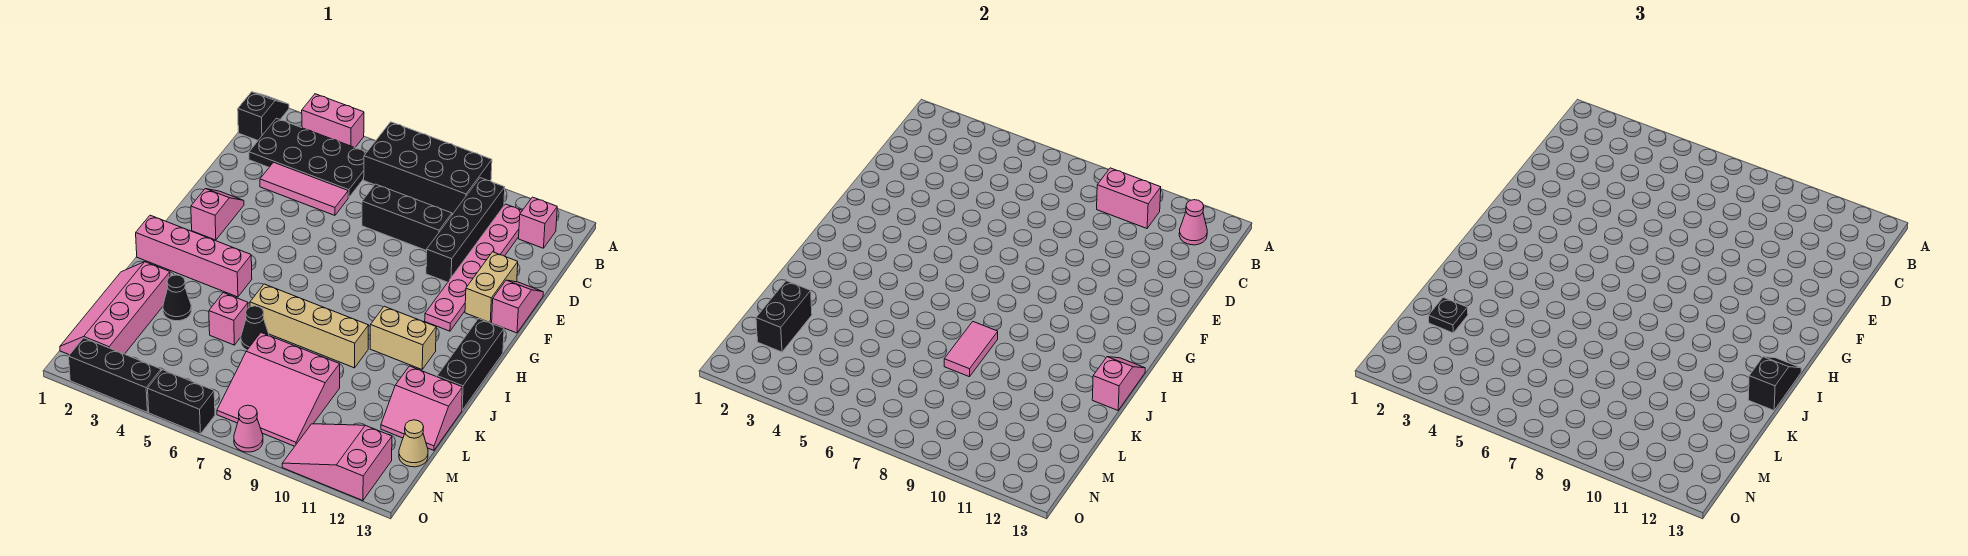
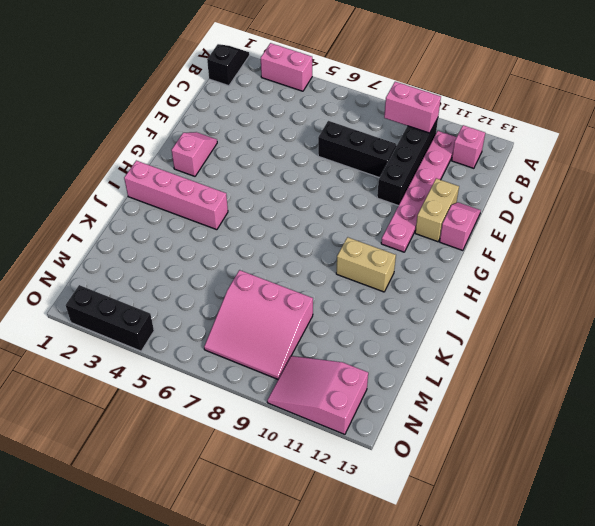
none -> black 2x4 brick [364,122,492,214]
none -> black 2x4 plate [249,118,367,198]
none -> pink 1x3 tile [260,162,348,215]
none -> black 1x3 brick [437,318,504,410]

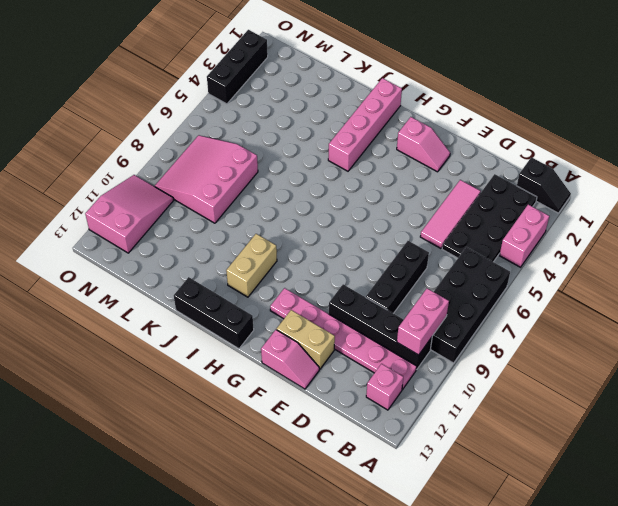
none -> tan 1x4 brick [250,284,369,368]
none -> pink 2x4 slope [60,262,170,355]
none -> black 1x1 cone [163,275,191,321]
none -> pink 1x1 brick [209,293,248,345]

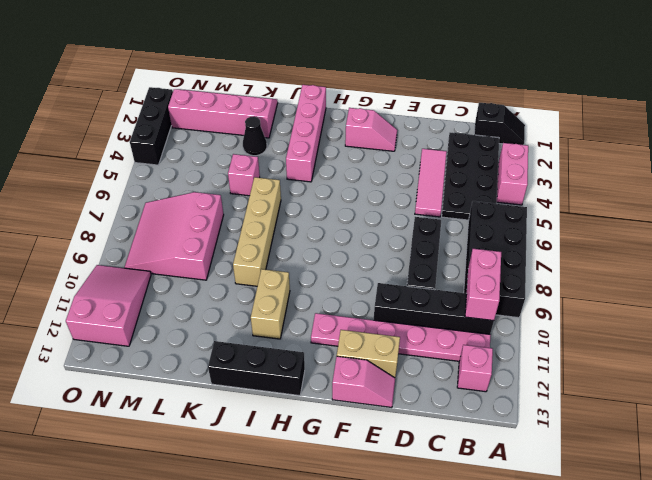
none -> black 1x1 cone [241,306,269,350]
none -> pink 2x2 slope [381,366,462,450]
none -> tan 1x1 cone [399,420,428,467]
none -> black 1x2 brick [148,370,215,434]

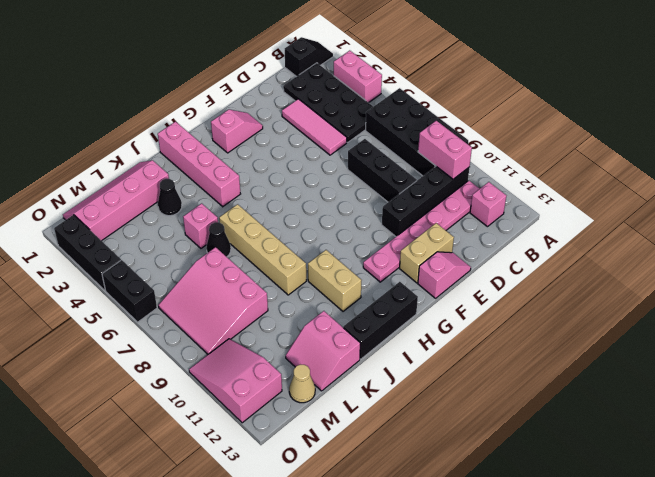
none -> pink 1x1 cone [234,405,263,452]
none -> pink 1x1 cone [1179,200,1207,245]
none -> pink 1x2 slope [1092,357,1145,410]
none -> pink 1x2 tile [944,322,998,377]

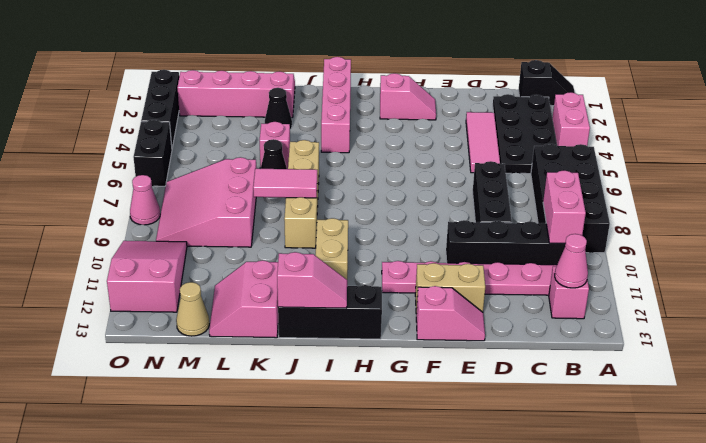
none -> black 1x2 brick [756,281,812,352]
none -> black 1x2 slope [1748,357,1801,410]
none -> black 1x1 plate [1428,297,1468,333]

